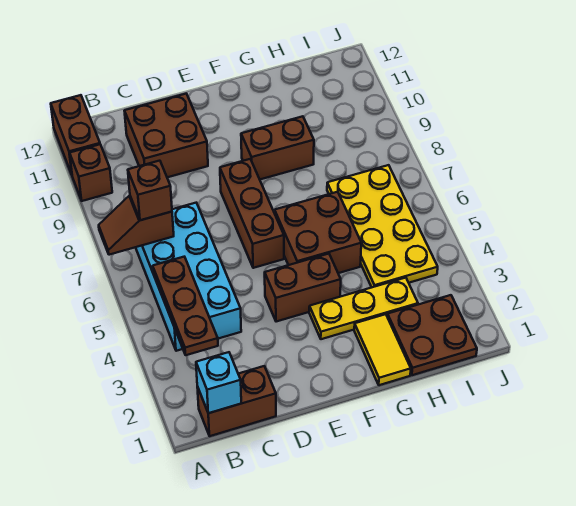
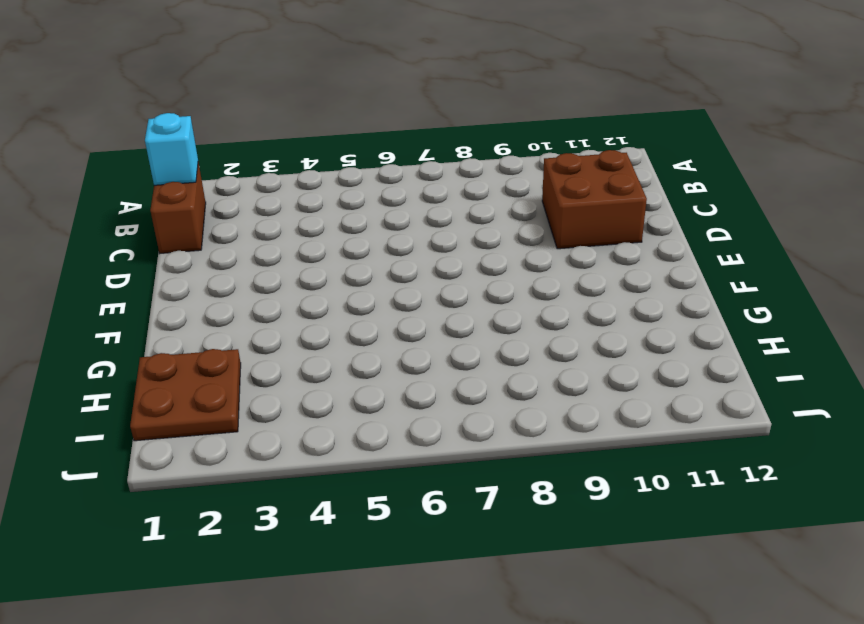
none -> brown 1x1 brick [70,144,112,201]
none -> brown 1x2 brick [51,95,100,175]
none -> cyan 2x4 brick [136,203,241,351]

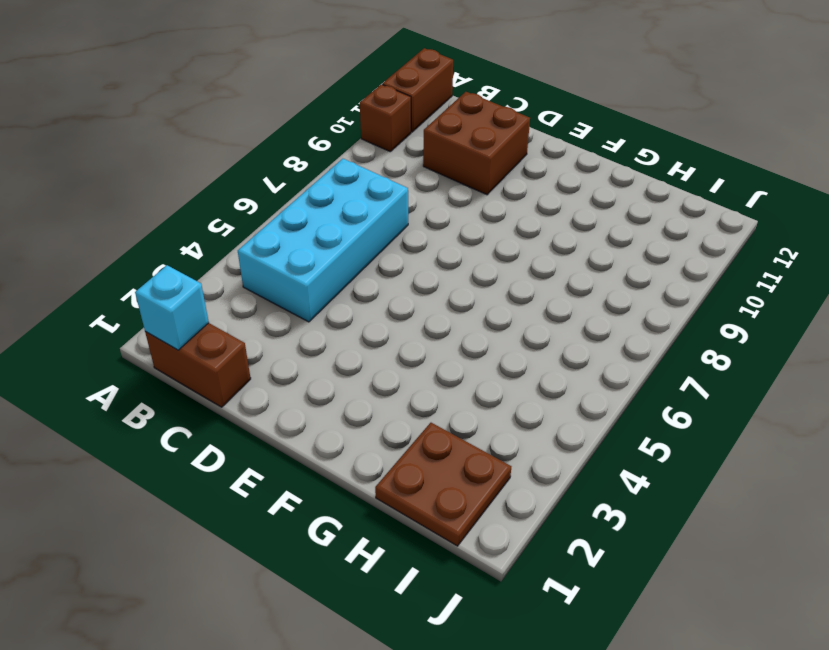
none -> brown 1x2 brick [264,254,341,322]
none -> brown 1x3 brick [220,159,284,268]
none -> yellow 1x3 plate [309,278,418,339]

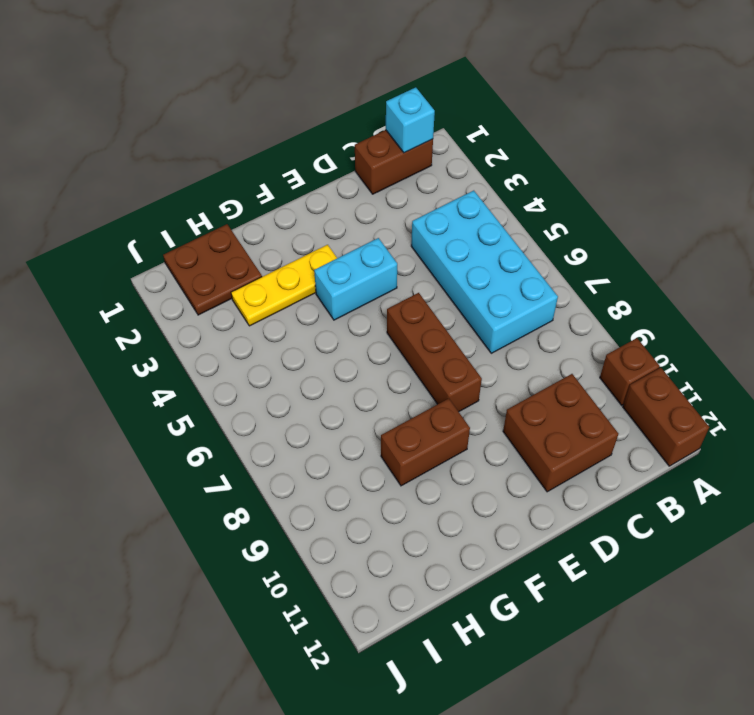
cyan 1x2 brick [314,238,397,320] -> brown 1x2 brick [264,254,341,322]
none -> brown 2x2 brick [275,192,361,273]
none -> yellow 1x2 tile [354,314,411,385]
none -> yellow 2x4 plate [327,165,438,287]

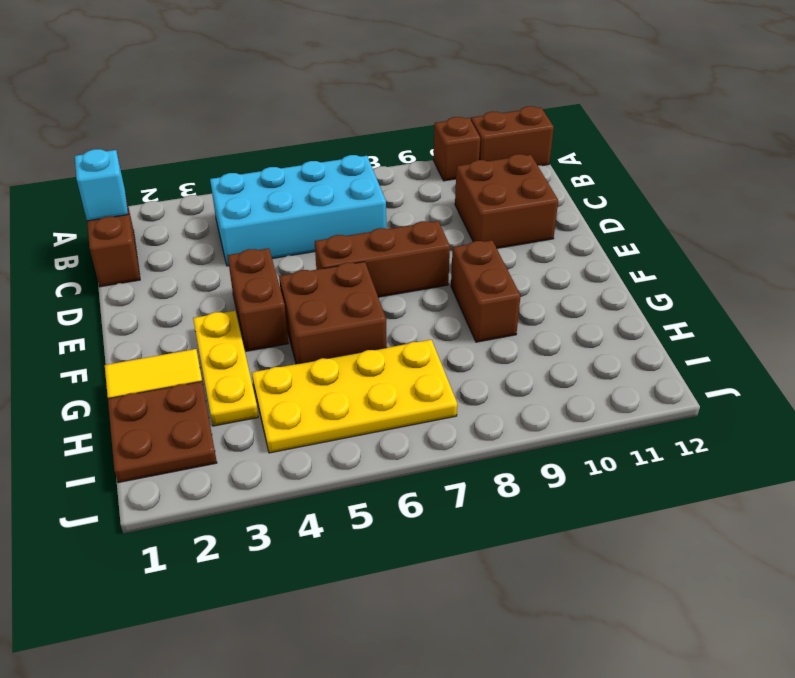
none -> brown 1x2 slope [99,195,174,255]
none -> brown 1x3 plate [153,257,218,355]
none -> brown 1x1 brick [128,161,172,220]

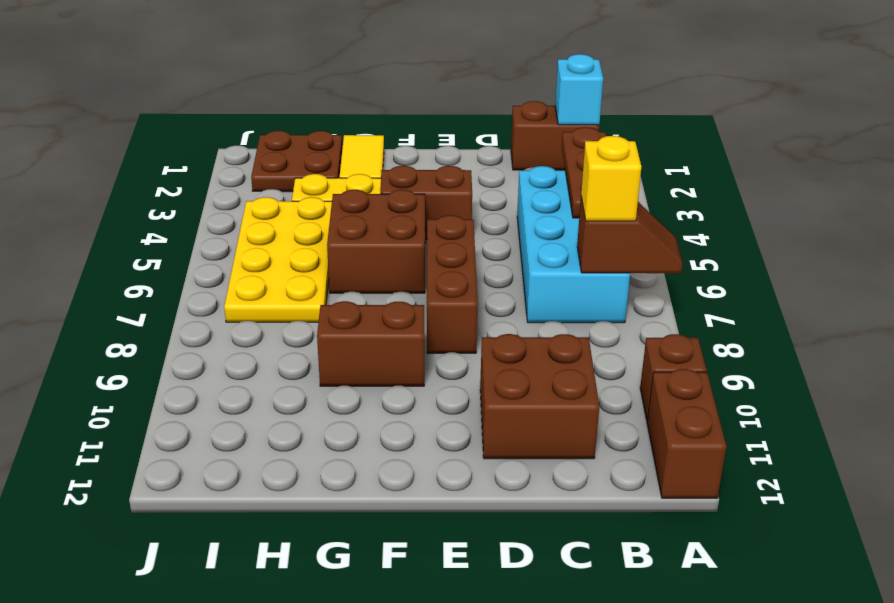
yellow 1x1 brick [581,136,641,221] -> brown 1x1 brick [128,161,172,220]

